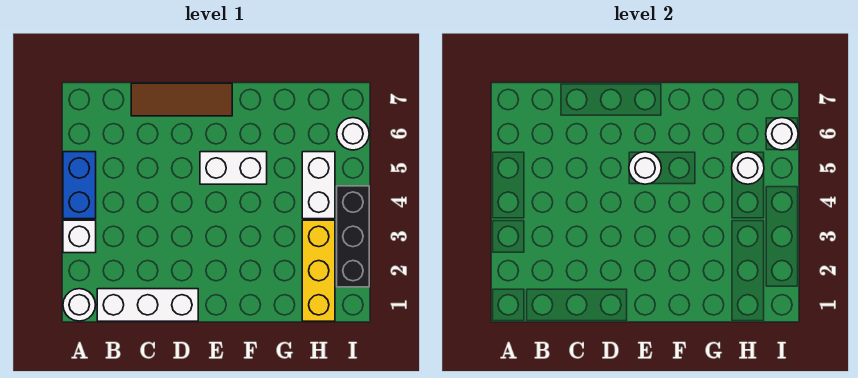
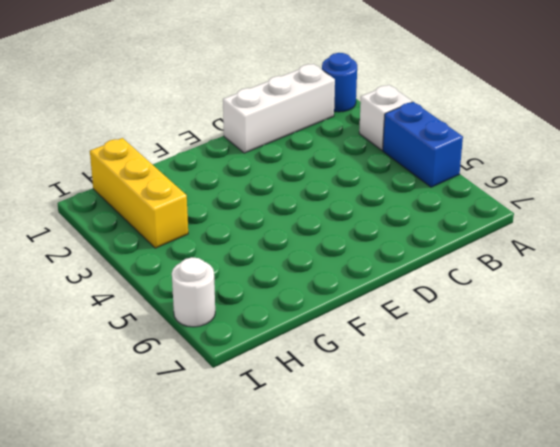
blue 1x1 round brick [322,53,357,112] -> white 1x1 round brick [63,289,96,321]
none -> brown 1x3 tile [131,83,232,116]
none -> white 1x2 brick [200,152,267,184]
none -> white 1x2 brick [302,152,335,219]

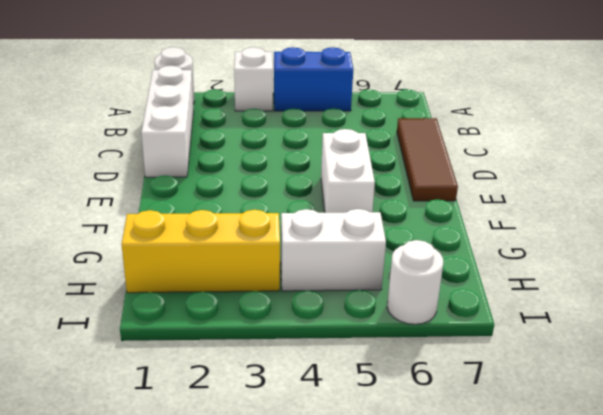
none -> black 1x3 brick [337,186,369,287]
none -> white 1x1 round brick [629,152,661,184]
none -> white 1x1 round brick [732,152,764,184]

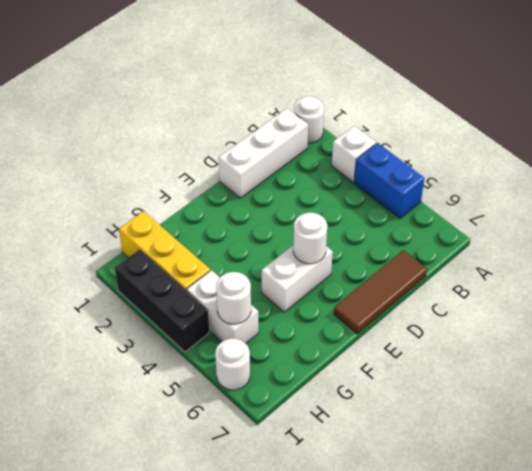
none -> white 1x1 round brick [766,118,798,150]

